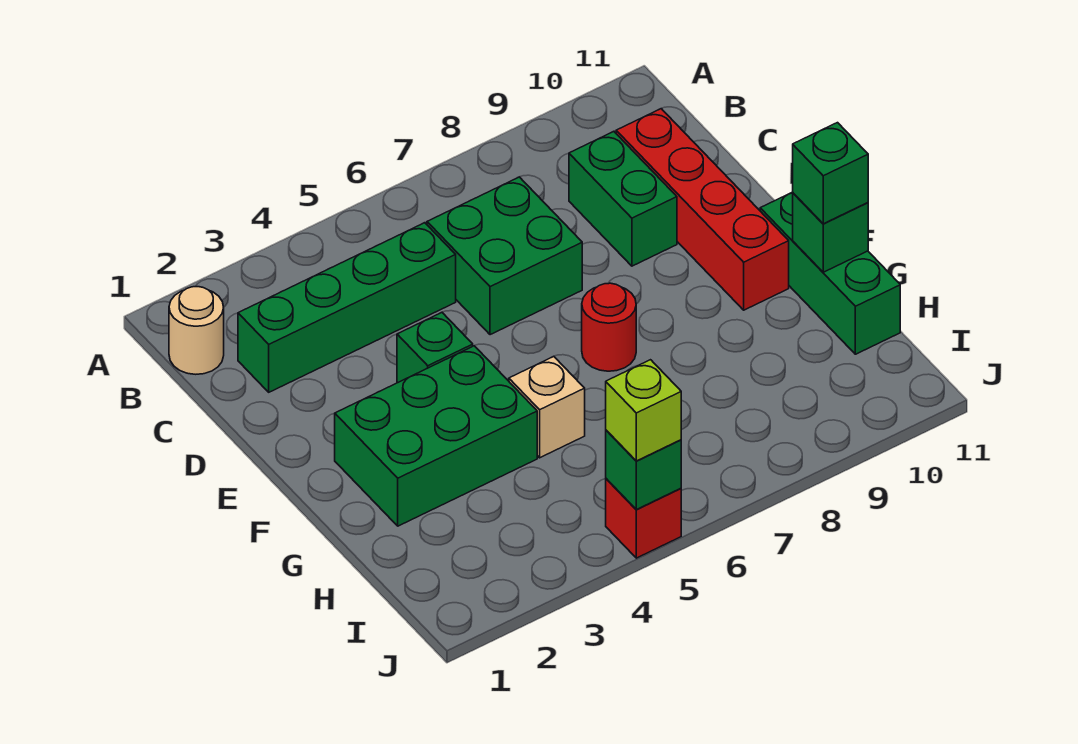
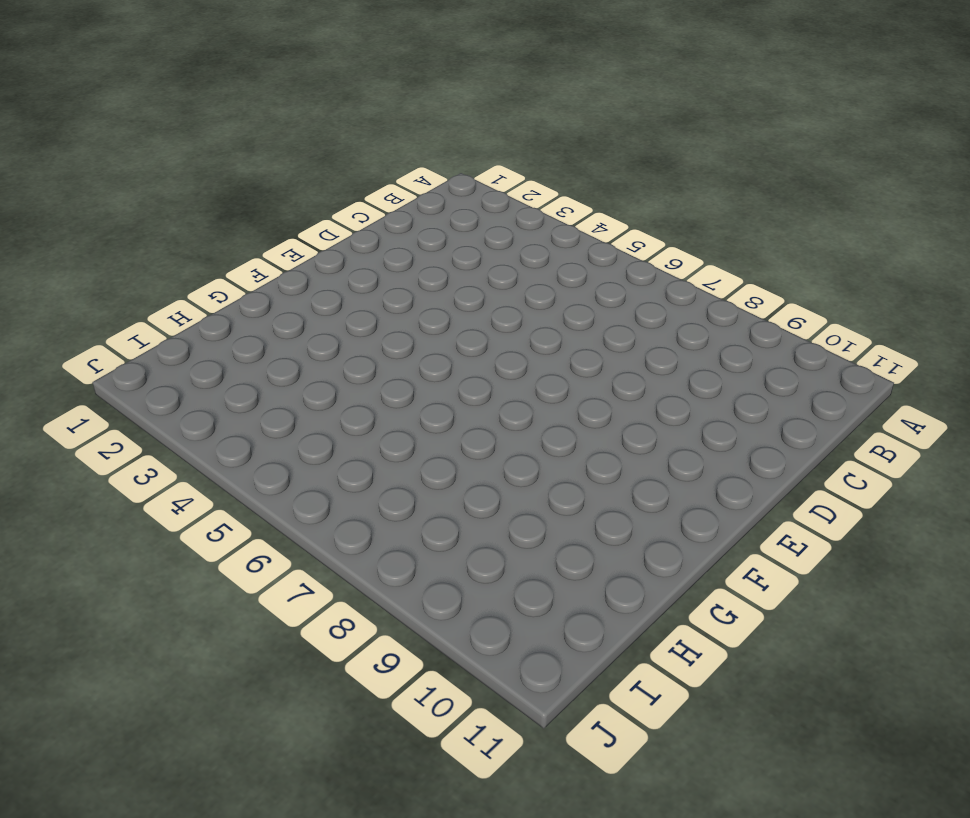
none -> tan 1x1 round brick [169,287,224,374]
none -> green 1x4 brick [238,223,456,392]
none -> green 2x2 brick [427,177,582,335]

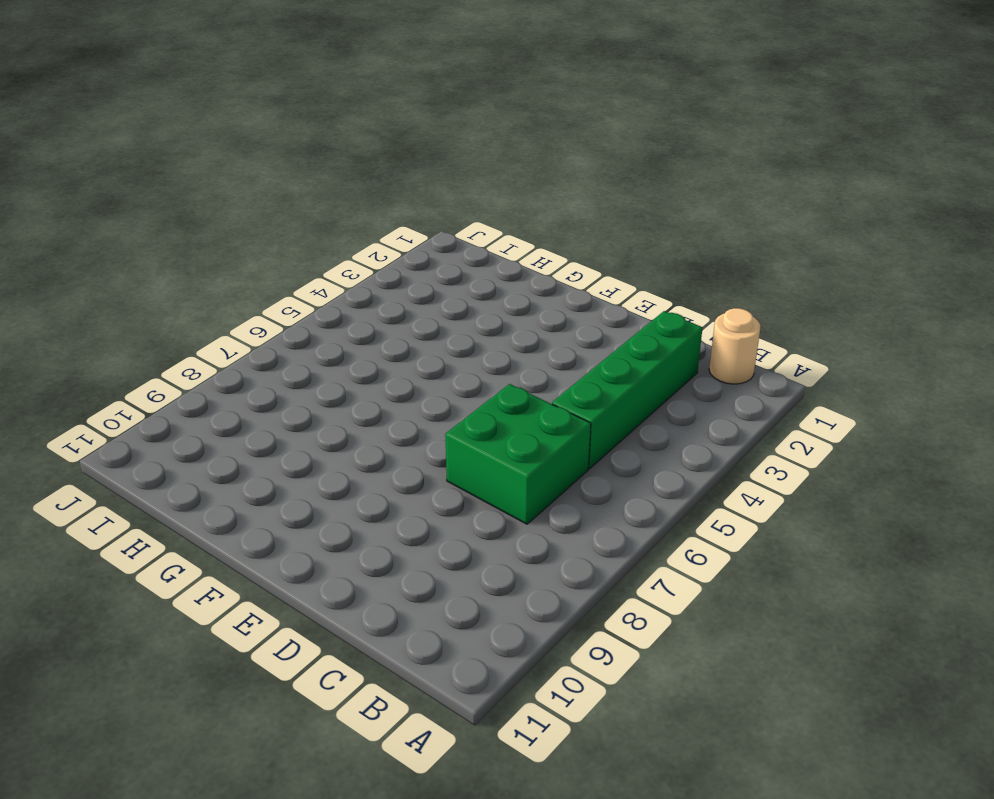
none -> green 1x2 brick [569,131,677,266]
none -> red 1x4 brick [616,109,789,310]
none -> green 1x1 brick [397,312,473,382]

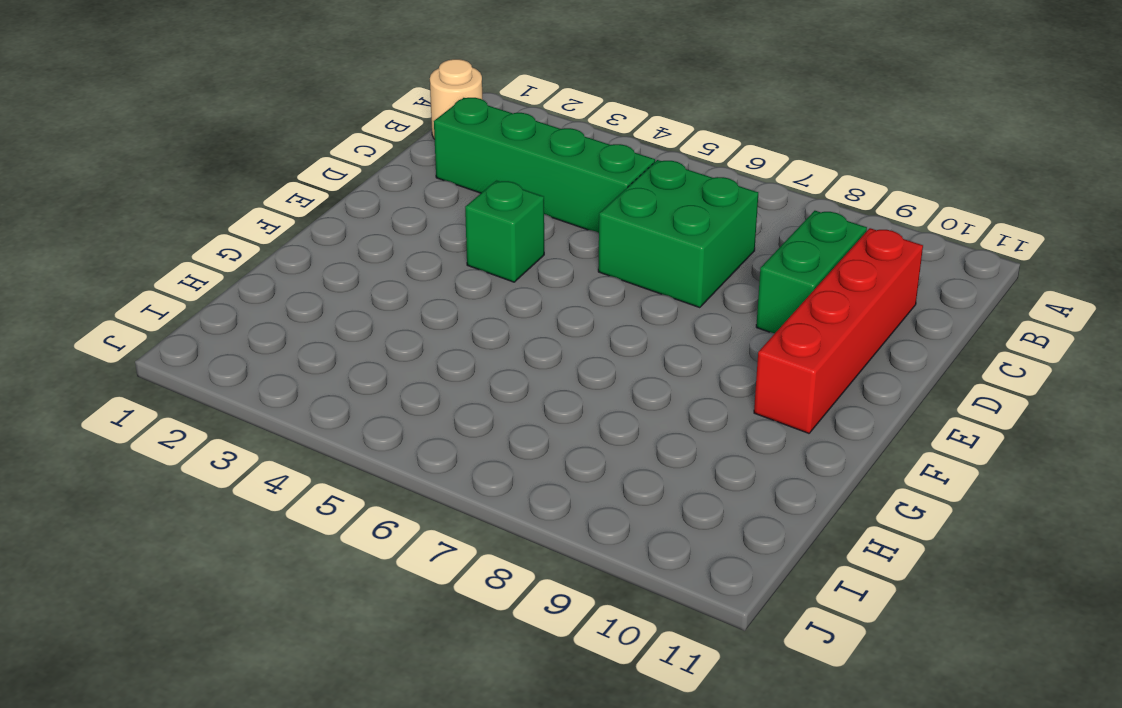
none -> green 2x3 brick [335,346,537,526]
none -> red 1x1 round brick [582,283,636,371]
none -> green 1x3 brick [760,192,900,354]

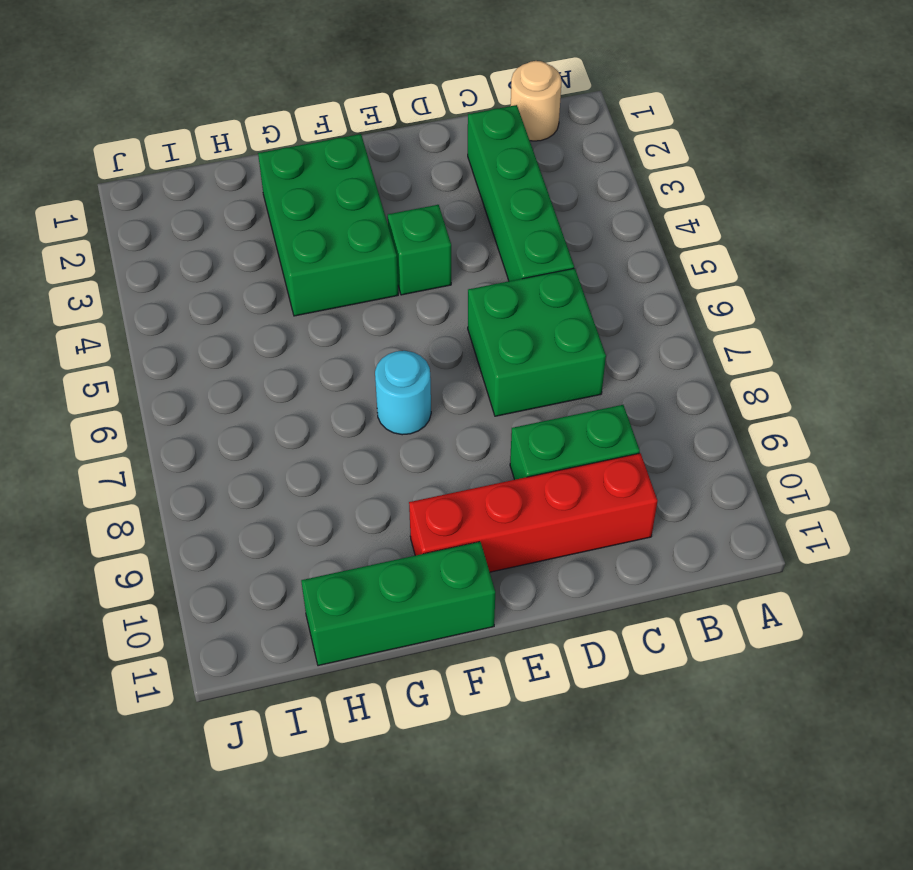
cyan 1x1 round brick [375,351,431,435] -> red 1x1 round brick [582,283,636,371]
none -> tan 1x1 brick [509,356,585,458]
none -> red 1x1 brick [606,479,681,558]
none -> green 1x1 brick [793,193,868,272]

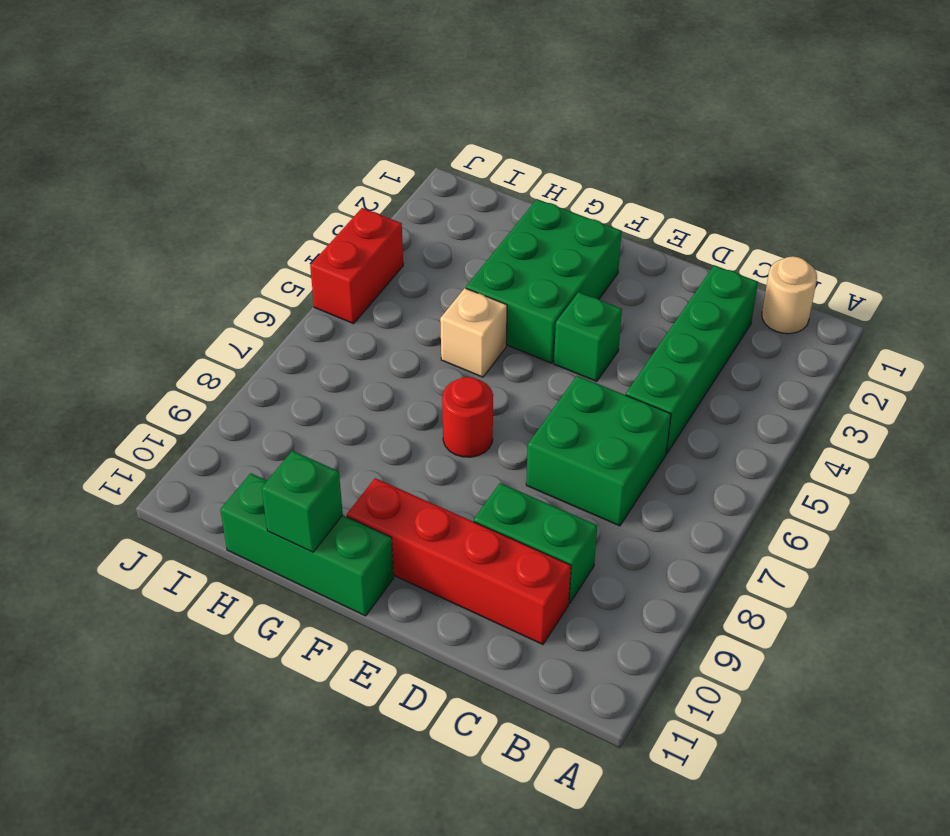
red 1x2 brick [310,208,403,324] -> red 1x1 brick [606,479,681,558]
none -> green 1x1 brick [606,430,681,510]
none -> green 1x1 brick [793,123,868,224]
none -> lime 1x1 brick [606,360,681,461]

